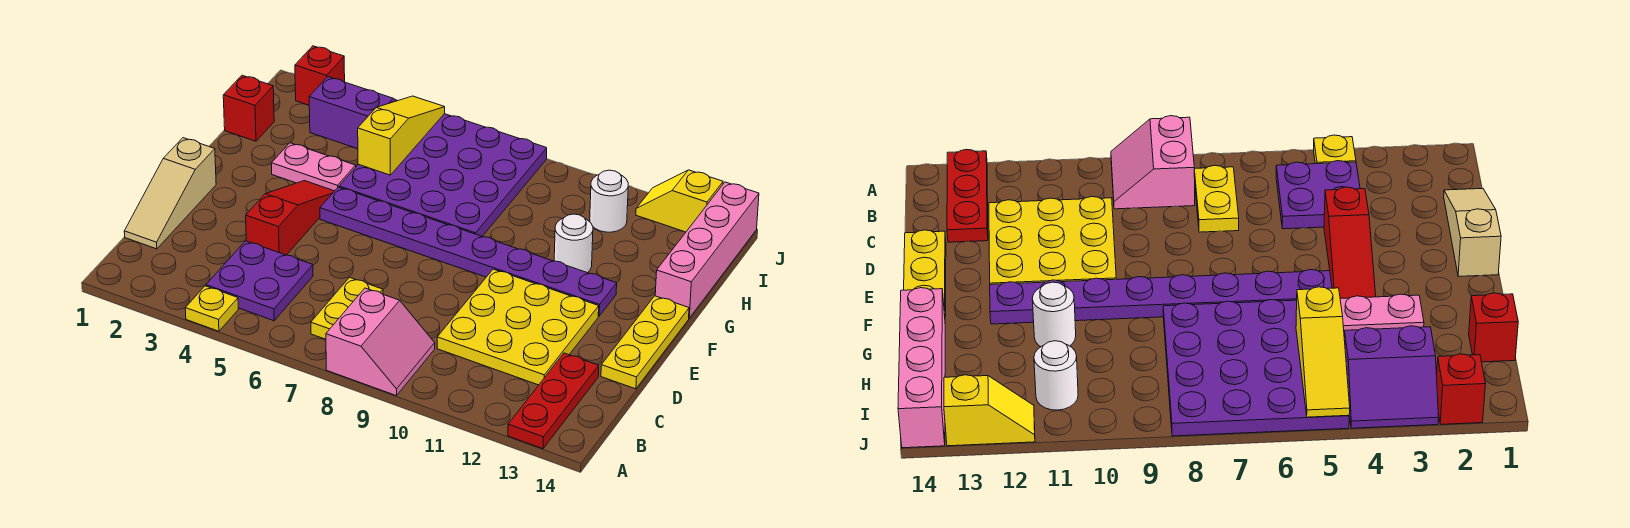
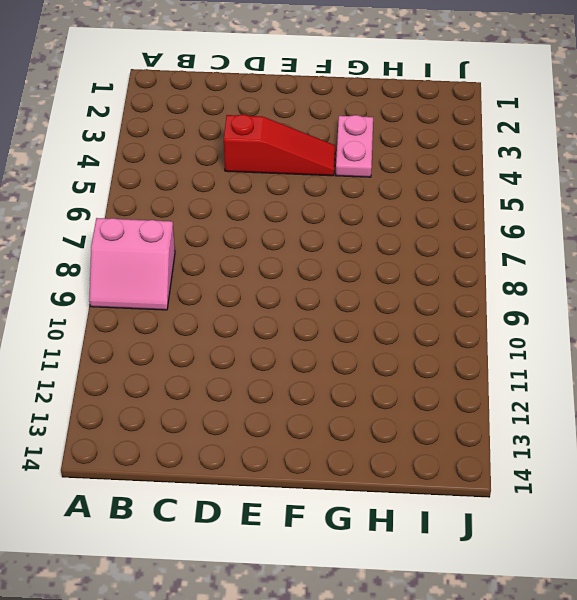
none -> yellow 1x1 plate [185,286,238,331]
none -> red 1x3 plate [508,353,599,449]
none -> purple 2x2 plate [206,241,313,321]

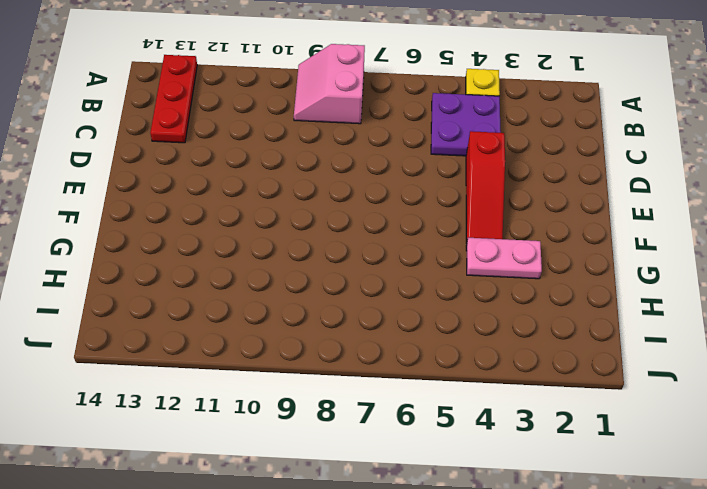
none -> yellow 1x2 plate [311,278,383,339]
none -> tan 1x3 slope [124,138,216,249]
none -> yellow 3x3 plate [437,269,599,385]

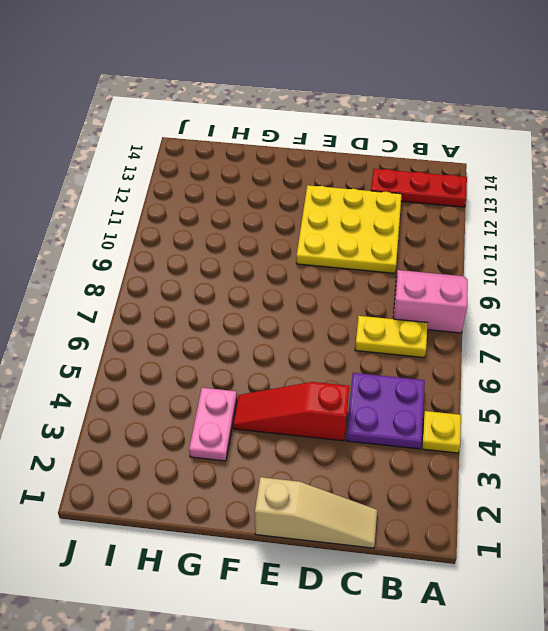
none -> yellow 1x3 plate [601,296,689,389]
none -> purple 1x8 plate [320,187,617,316]
none -> purple 4x4 plate [339,114,547,236]

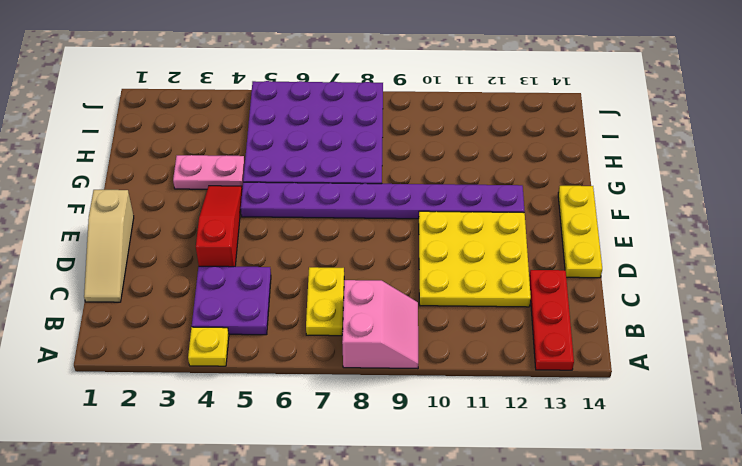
none -> white 1x1 round brick [554,214,593,273]
none -> pink 1x4 brick [655,182,759,318]
none -> red 1x1 brick [223,75,274,141]

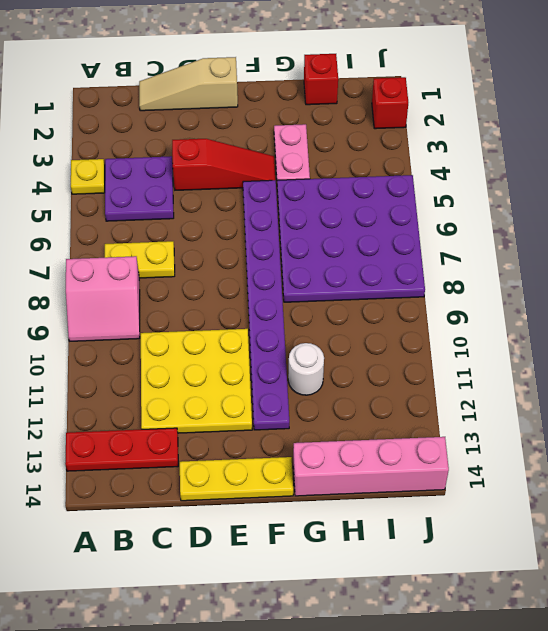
none -> purple 2x2 slope [309,77,397,149]
none -> white 1x1 round brick [590,170,628,232]
none -> yellow 1x2 slope [636,170,723,232]

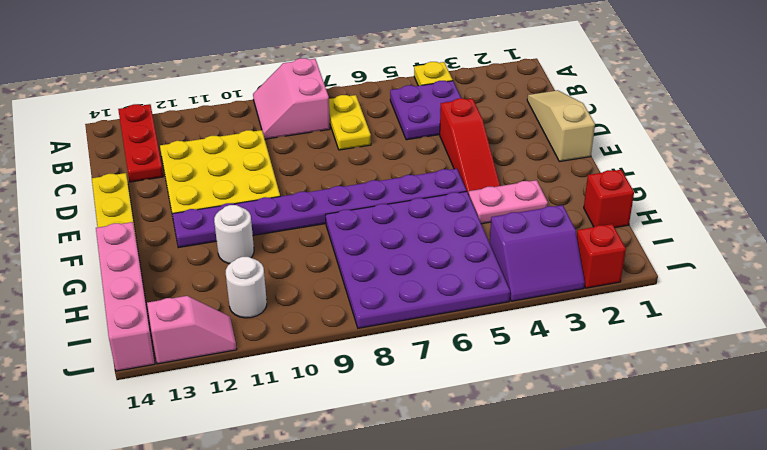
pink 1x2 slope [147,296,237,364] -> yellow 1x2 slope [636,170,723,232]
none -> yellow 1x3 slope [358,96,445,175]

